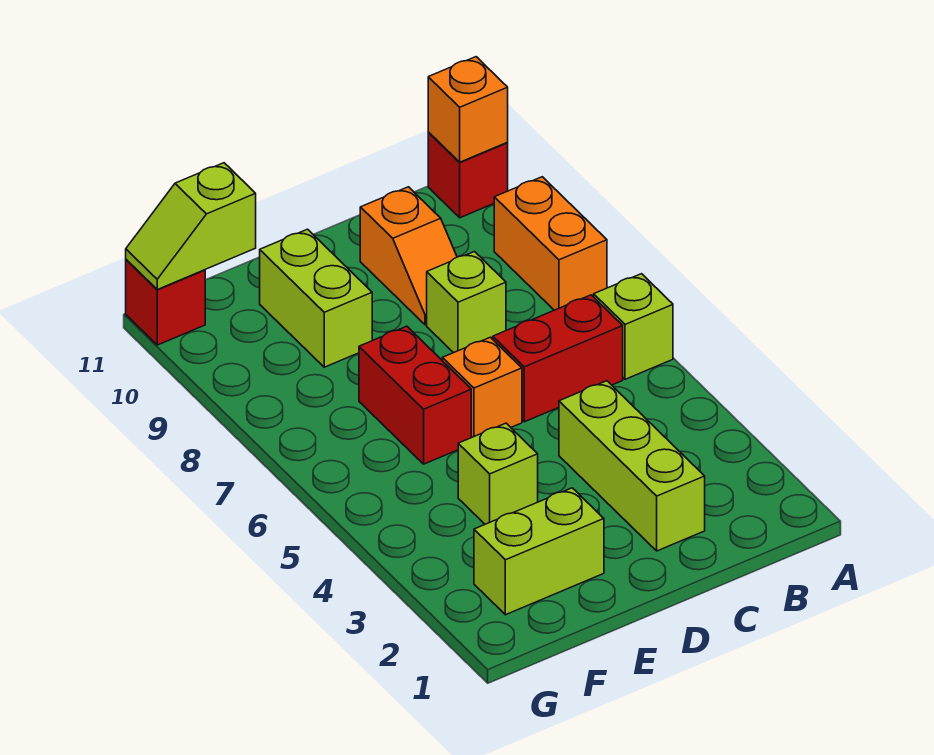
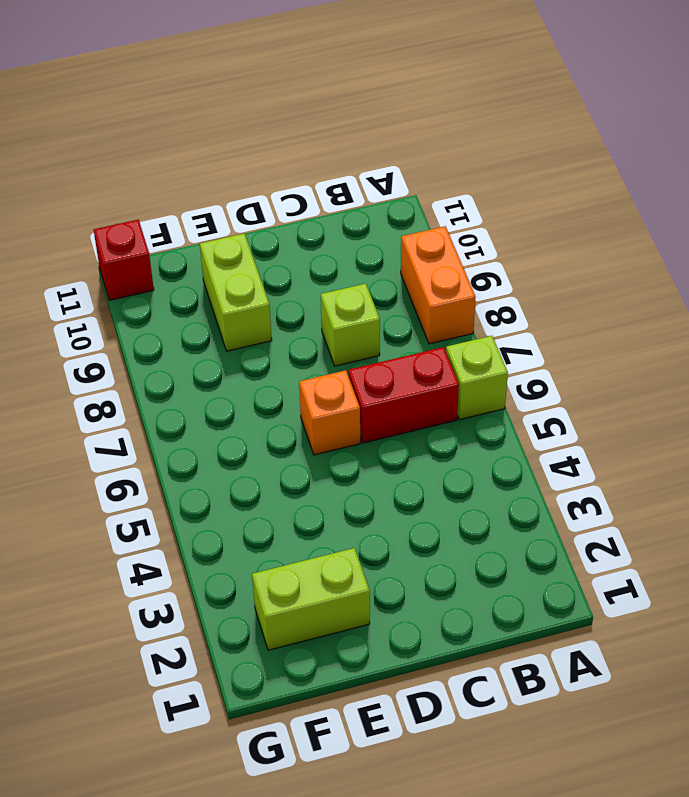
none -> red 1x1 brick [428,132,508,218]
none -> lime 1x3 brick [559,381,705,551]
none -> orange 1x2 slope [360,187,457,325]

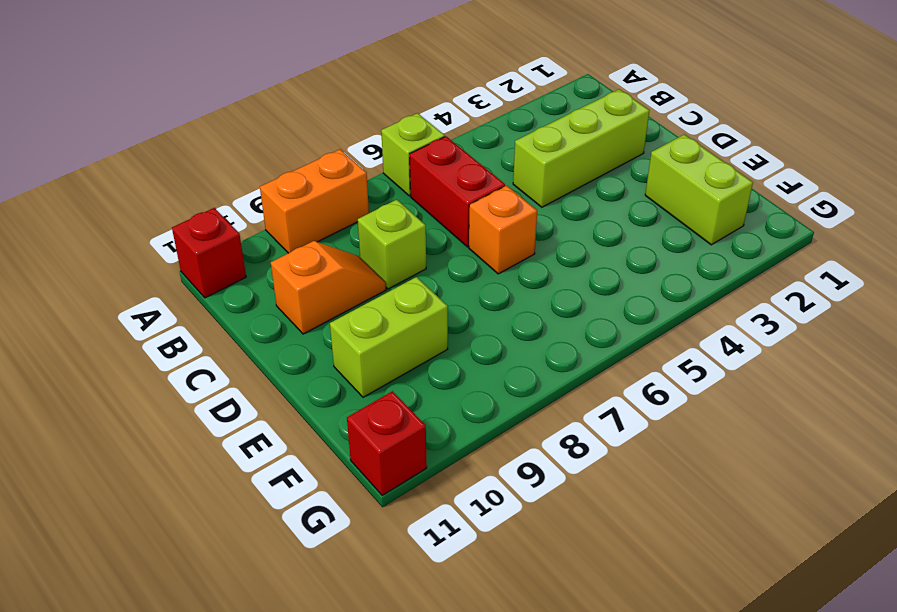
none -> lime 1x1 brick [458,423,538,524]
none -> red 1x2 brick [359,326,471,464]
none -> orange 1x1 brick [428,57,508,162]

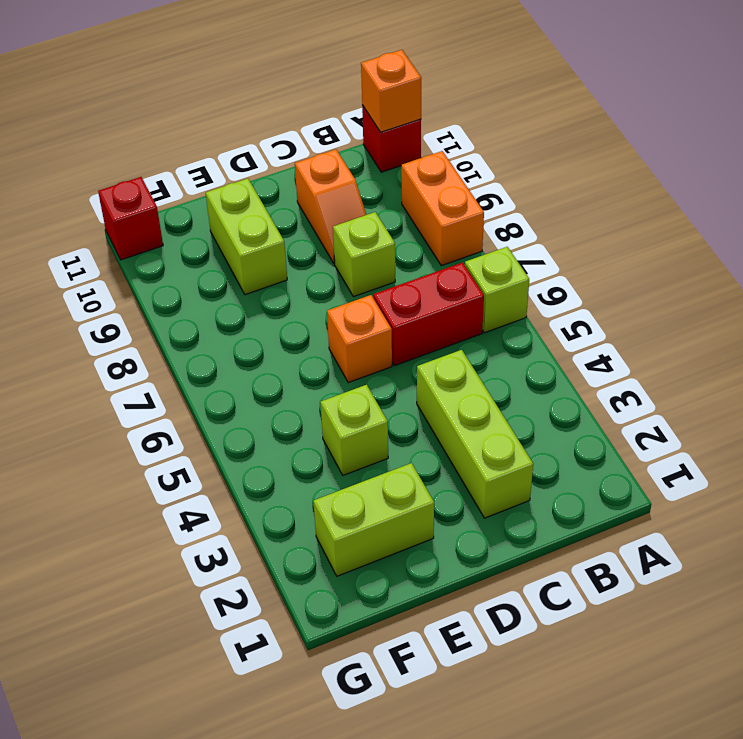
none -> red 1x2 brick [359,326,471,464]
none -> lime 1x2 slope [126,163,256,289]

